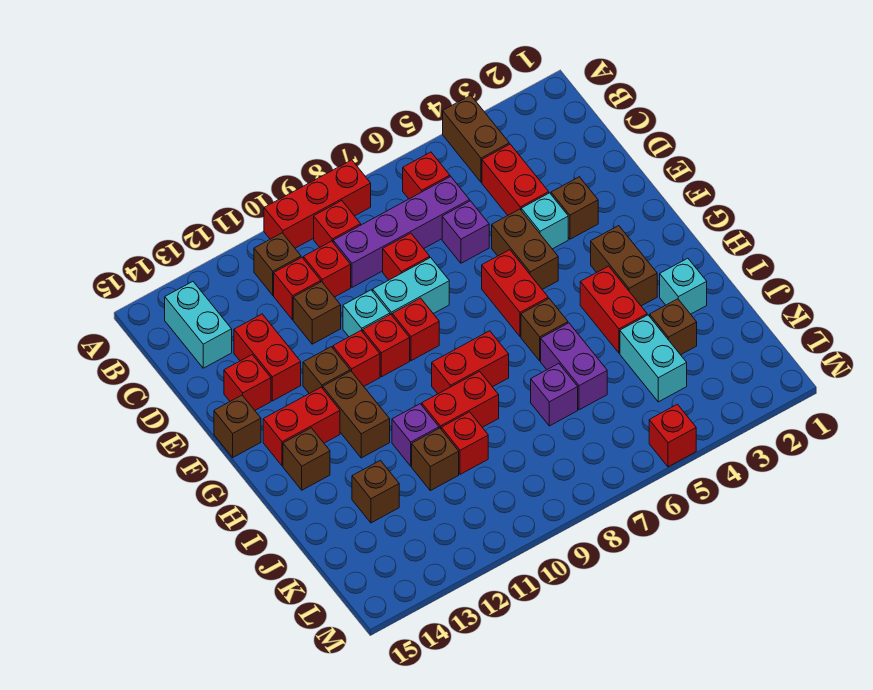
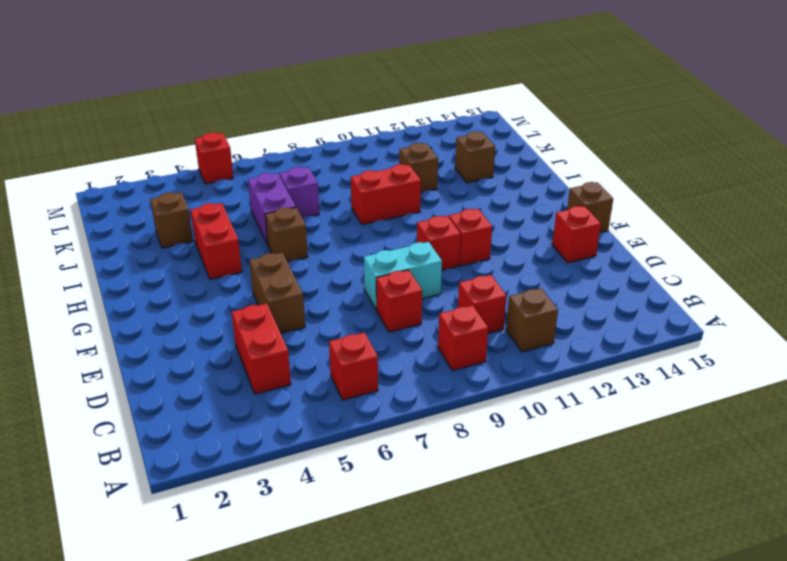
none -> brown 1x2 brick [443,95,509,182]
none -> red 1x3 brick [264,160,371,248]
none -> cyan 1x2 brick [165,282,232,368]
none -> purple 1x4 brick [333,176,470,287]

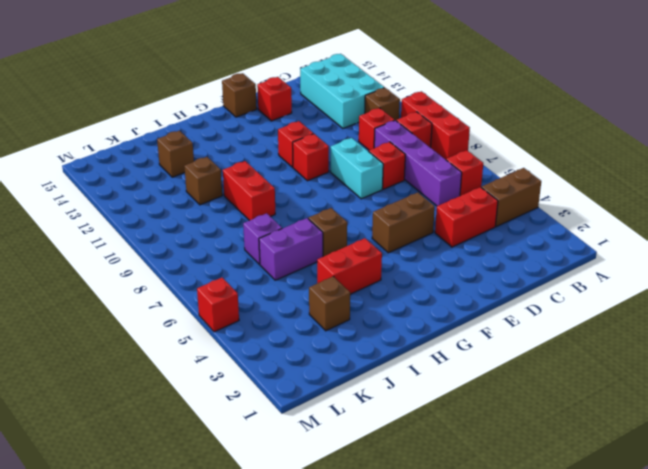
cyan 2x3 brick [300,54,384,128] -> cyan 1x2 brick [165,282,232,368]
none -> red 1x1 brick [274,257,321,320]
none -> purple 1x1 brick [442,201,489,263]
none -> brown 1x1 brick [293,282,341,344]
none -> red 1x2 brick [234,314,301,401]

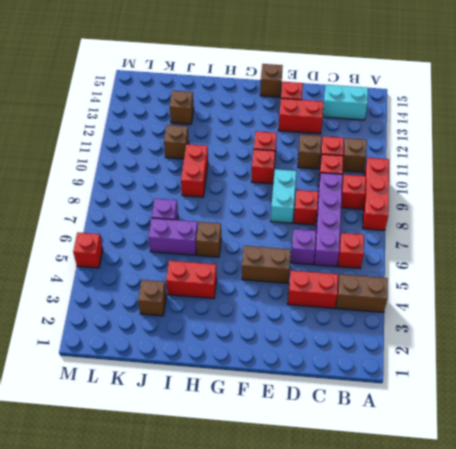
none -> brown 1x1 brick [551,177,598,239]
none -> cyan 1x1 brick [521,193,568,249]
none -> cyan 1x1 brick [343,290,390,337]
none -> red 1x2 brick [482,250,548,337]

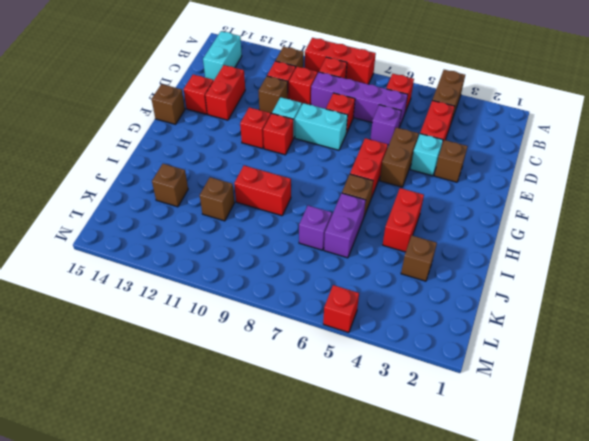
none -> red 1x1 brick [392,298,439,361]
none -> brown 1x1 brick [303,347,350,394]
none -> brown 1x2 brick [591,226,657,306]
none -> brown 1x2 brick [323,371,390,458]

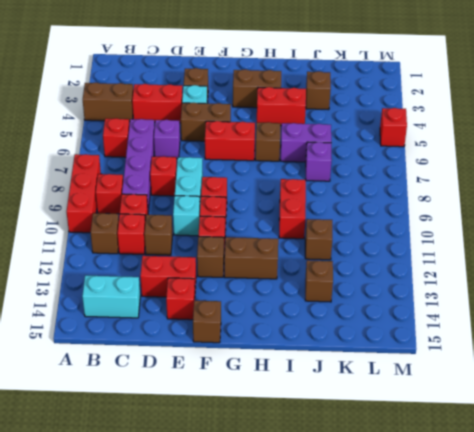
none -> red 1x2 brick [263,387,340,466]
none -> red 1x2 brick [432,331,509,394]
none -> brown 1x1 brick [283,428,330,490]
none -> cyan 1x1 brick [660,258,707,314]

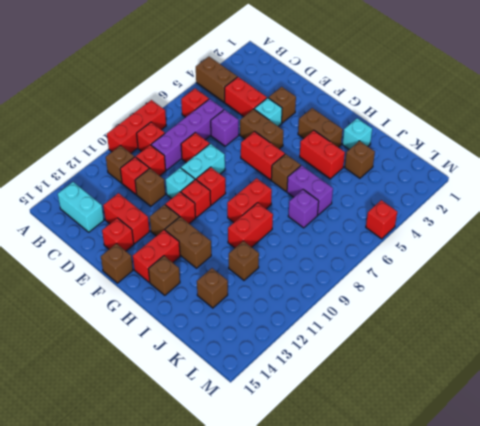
none -> purple 1x1 brick [392,404,439,466]
none -> cyan 1x2 brick [620,315,687,402]
none -> red 1x1 brick [441,412,488,474]

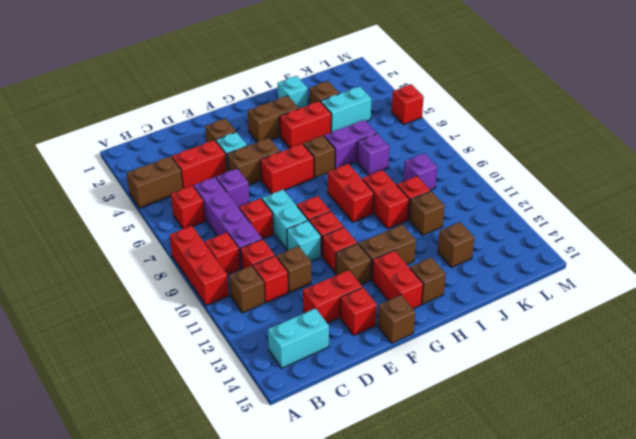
purple 1x1 brick [403,153,437,190] -> purple 1x1 brick moved to [392,404,439,466]

